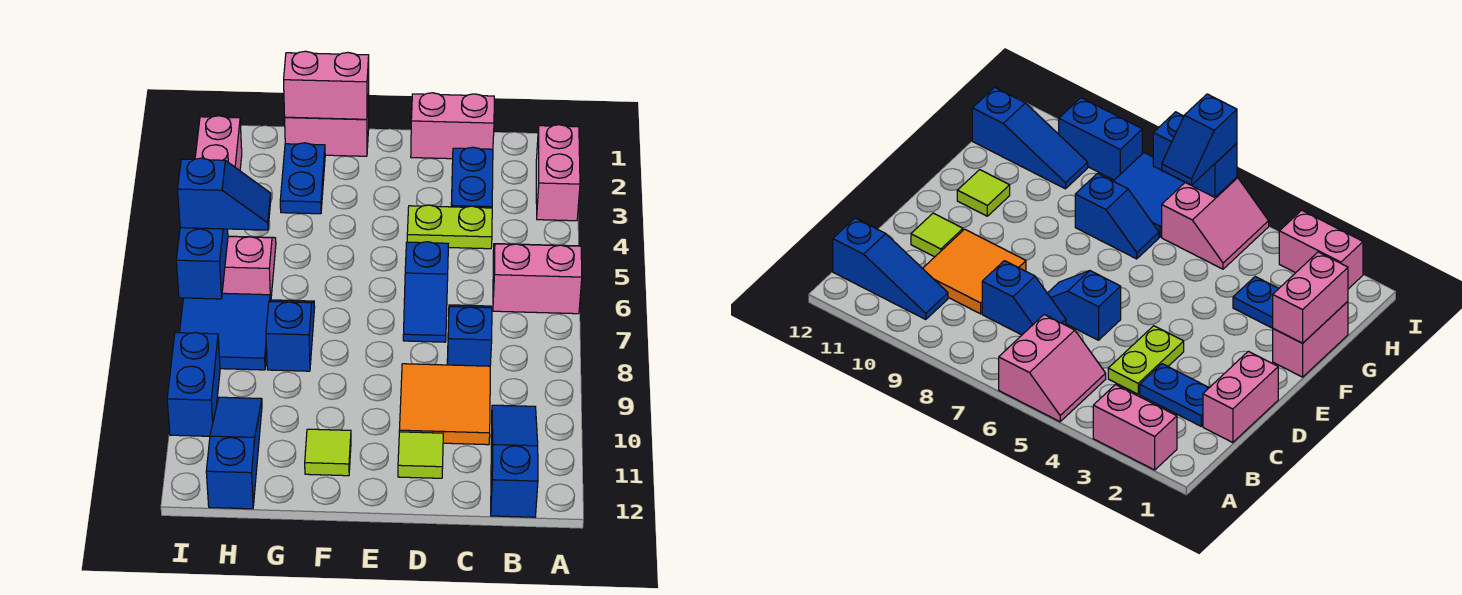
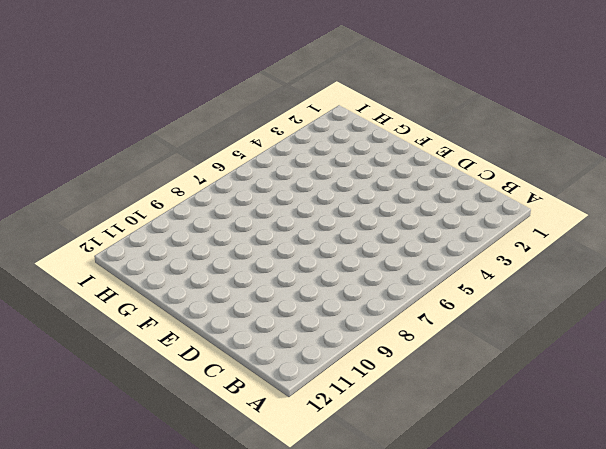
none -> pink 1x2 brick [536,125,580,221]
none -> pink 2x2 slope [493,244,582,314]
none -> blue 1x3 slope [491,405,538,517]

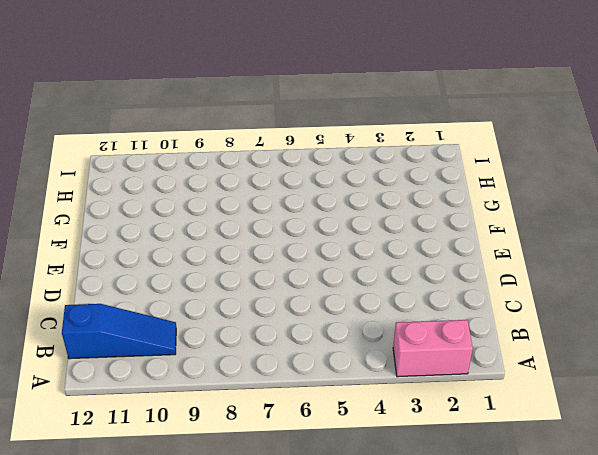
none -> pink 2x2 slope [493,244,582,314]
none -> pink 1x2 brick [411,93,494,159]
none -> blue 1x2 plate [451,147,493,208]

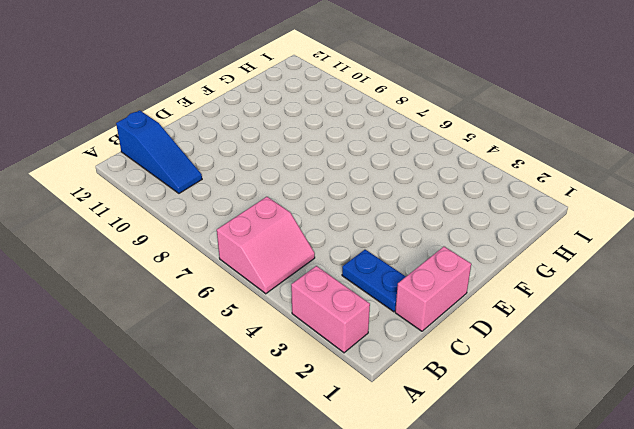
none -> lime 1x2 plate [407,205,492,249]
none -> blue 1x2 slope [447,305,492,366]
none -> orange 2x2 tile [399,364,490,445]

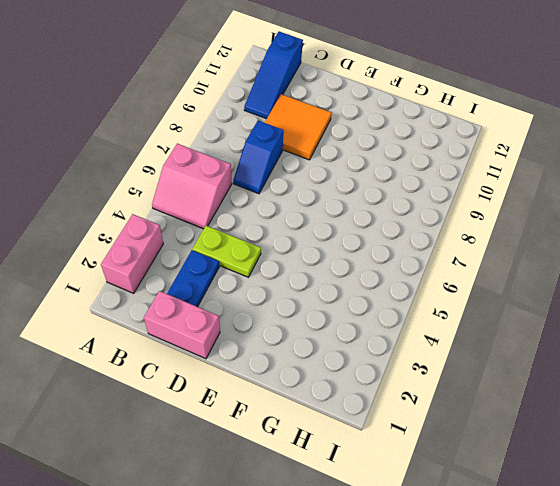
none -> blue 1x2 slope [403,242,448,342]
none -> lime 1x1 tile [398,432,443,478]
none -> pink 1x2 brick [285,95,369,156]

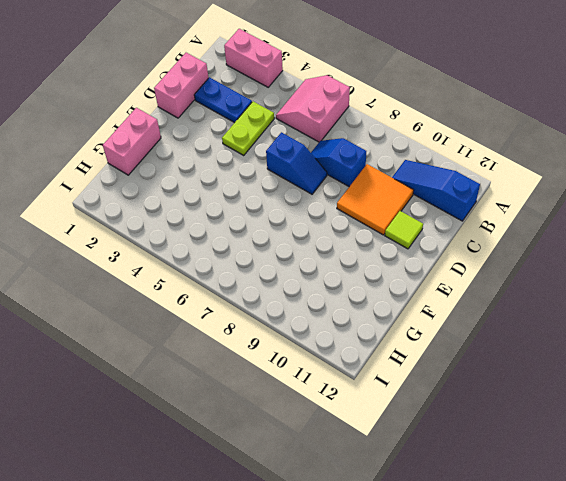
none -> lime 1x1 tile [305,429,351,476]
none -> blue 1x2 plate [280,143,325,214]
none -> blue 1x2 slope [266,300,315,371]

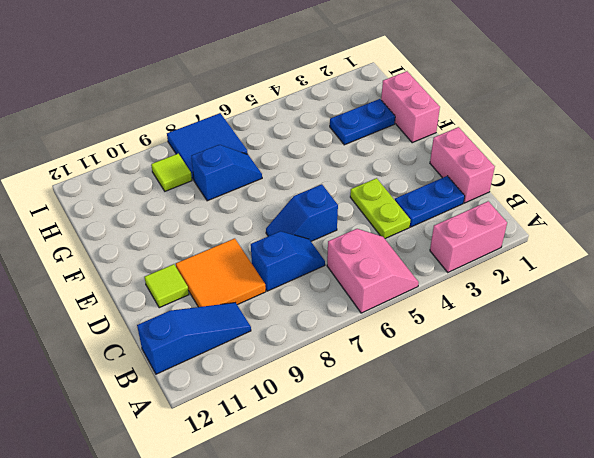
lime 1x1 tile [151,154,192,191] -> lime 1x1 tile moved to [305,429,351,476]
none -> pink 2x2 slope [222,236,276,300]
none -> blue 1x3 slope [206,397,262,509]
none -> pink 1x2 brick [195,116,242,171]

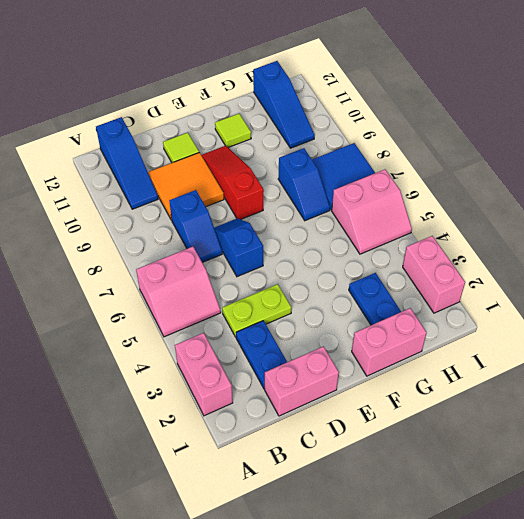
red 1x3 slope [202,146,264,220] -> none
none -> blue 1x2 brick [167,332,220,436]
none -> pink 1x2 brick [284,51,369,119]
none -> blue 1x2 brick [176,228,228,299]

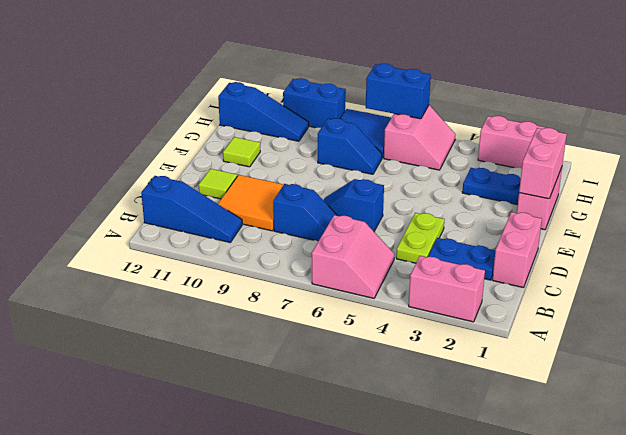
none -> blue 1x2 slope [178,158,271,230]

